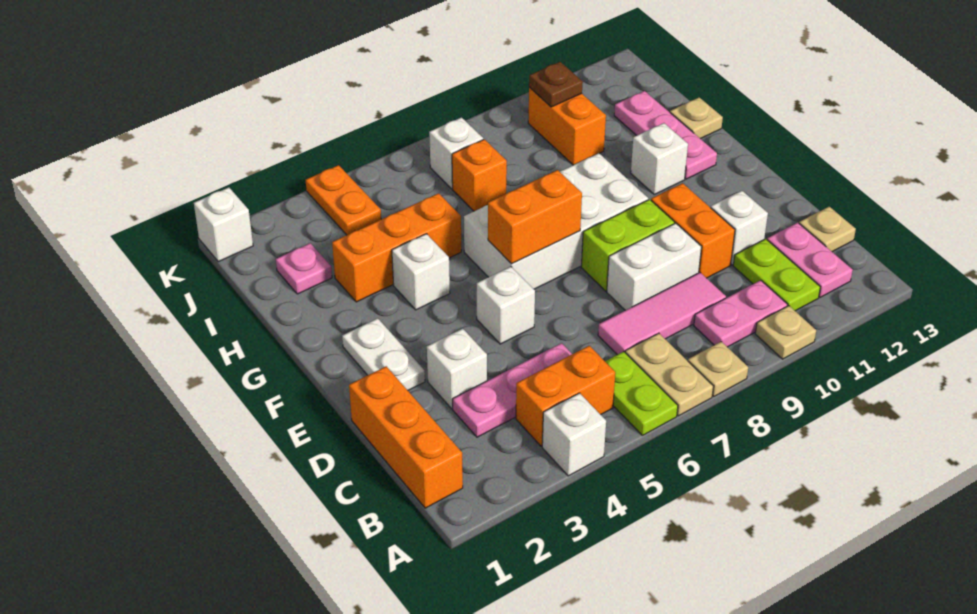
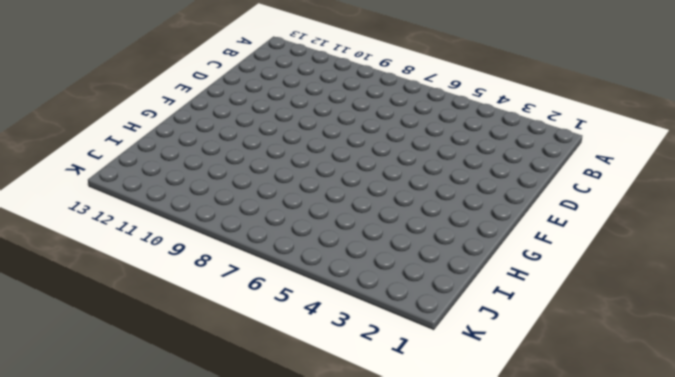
none -> white 1x1 brick [542,393,606,476]
none -> lime 1x2 plate [605,352,678,435]
none -> tan 1x2 plate [625,333,713,416]
none -> tan 1x1 plate [688,342,748,396]

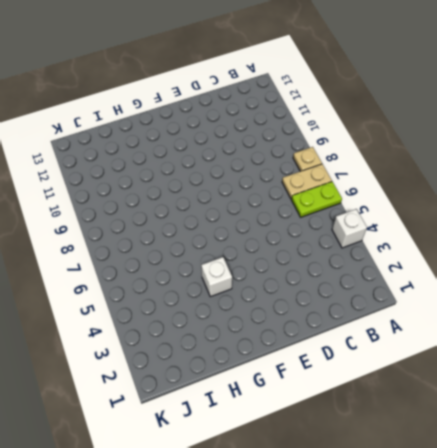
none -> tan 1x1 plate [755,306,816,359]
none -> orange 1x3 brick [349,366,463,508]
none -> orange 1x2 brick [516,346,615,446]
none -> pink 1x2 plate [694,280,787,347]

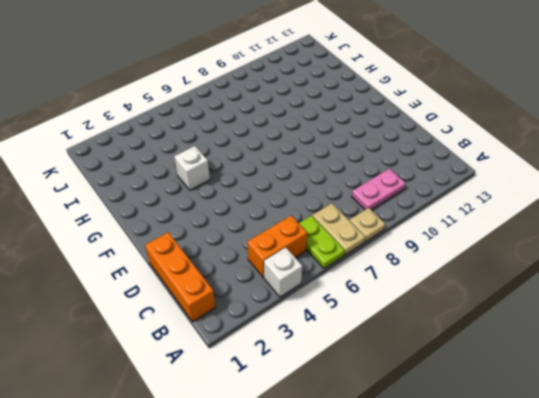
none -> tan 1x1 plate [755,306,816,359]
none -> lime 1x2 plate [733,239,820,311]
none -> pink 1x2 plate [767,223,853,297]
none -> pink 1x3 plate [453,343,572,437]

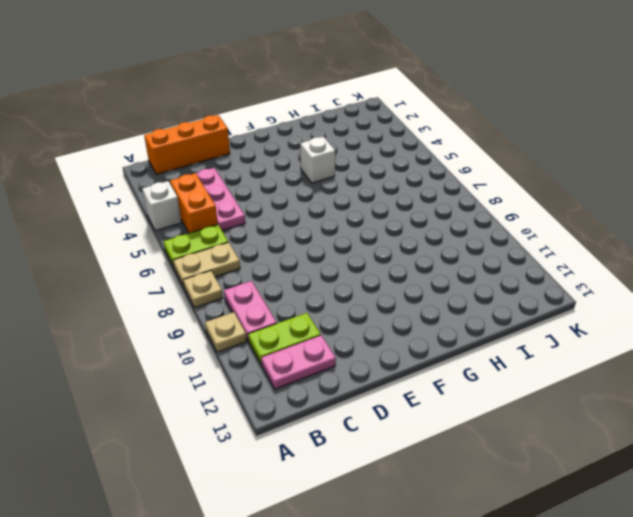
none -> pink 1x3 tile [598,273,726,355]
none -> tan 1x1 plate [799,207,856,252]
none -> white 1x1 brick [427,329,487,409]
none -> white 1x2 brick [607,223,701,310]

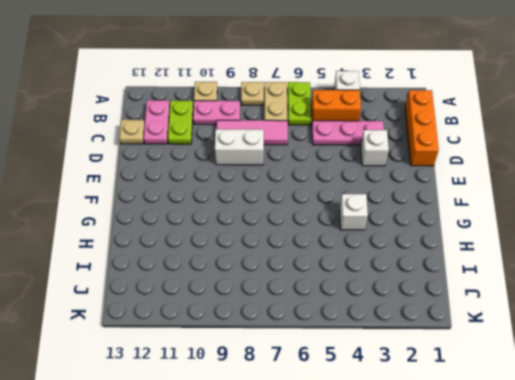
none -> orange 1x2 brick [651,183,735,278]
none -> white 1x1 brick [711,191,768,265]
none -> white 1x2 plate [342,318,425,390]
none -> white 1x1 brick [477,267,535,344]

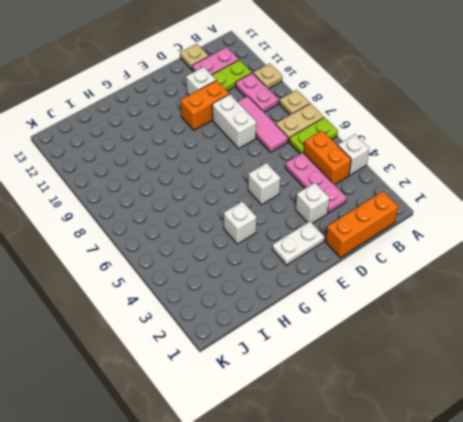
none -> lime 1x2 brick [581,199,675,291]
none -> white 2x4 brick [464,153,648,289]
none -> white 1x1 brick [631,123,688,194]
none -> pink 1x3 plate [614,91,717,179]

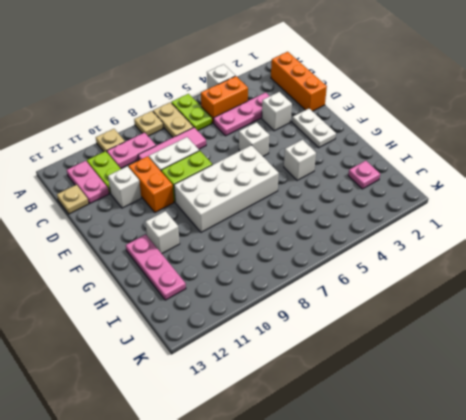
none -> orange 1x3 brick [332,193,461,302]
none -> tan 1x1 plate [670,97,723,139]
none -> orange 1x1 brick [452,139,507,211]
none -> orange 1x2 brick [528,87,606,165]

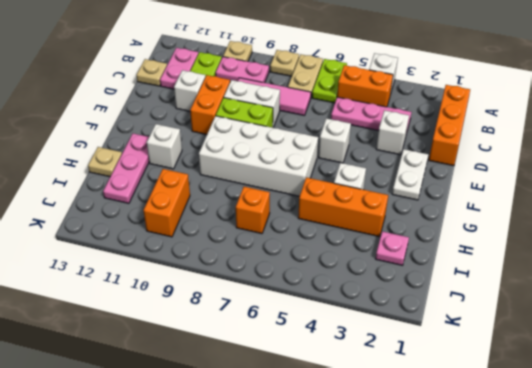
none -> orange 1x2 plate [306,165,381,235]
none -> white 1x1 brick [429,117,483,189]
none -> white 1x1 brick [194,187,253,262]
none -> orange 1x2 brick [488,170,582,264]

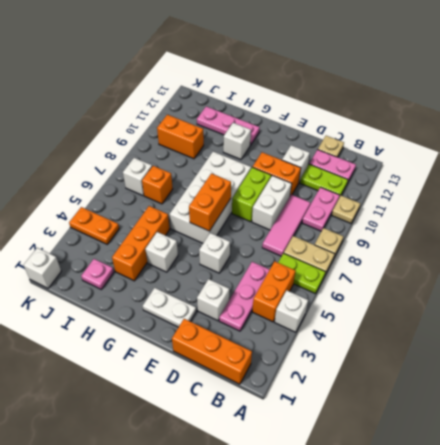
none -> tan 1x1 plate [670,97,723,139]
none -> brown 1x1 plate [529,62,583,107]

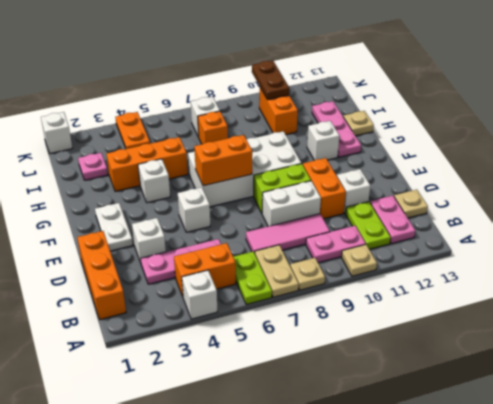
brown 1x2 plate [252,61,289,100] -> brown 1x1 plate [529,62,583,107]

